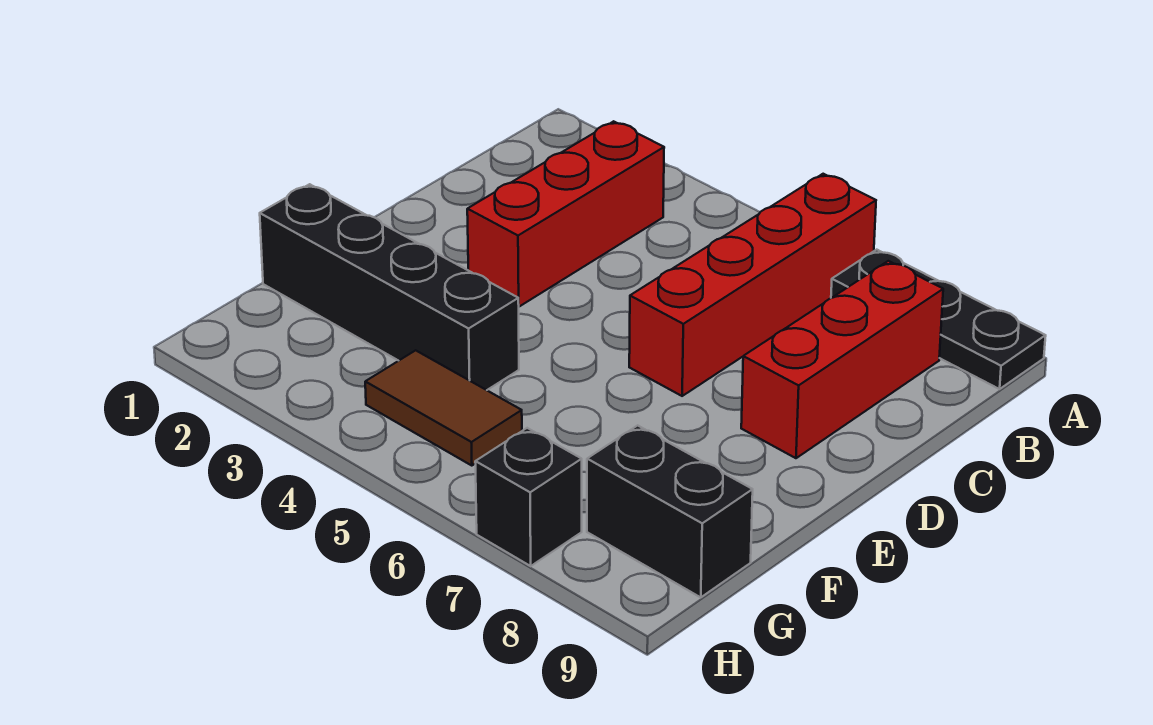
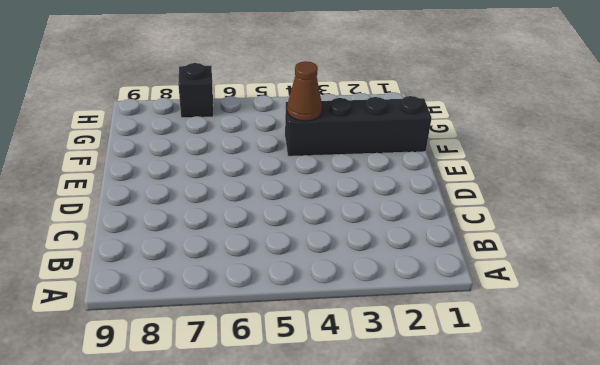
brown 1x1 cone [287,61,322,121] -> none
none -> red 1x4 brick [629,174,876,396]
none -> black 1x3 plate [831,250,1046,389]

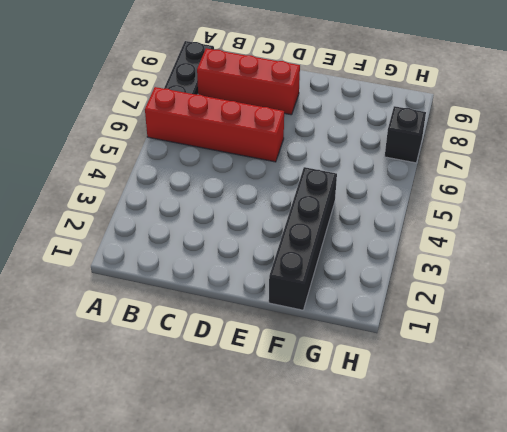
none -> red 1x3 brick [467,121,664,307]
none -> brown 1x2 tile [365,350,522,466]

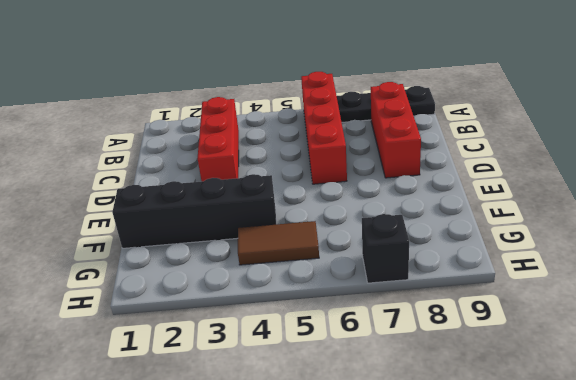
none -> black 1x2 brick [587,425,753,597]

